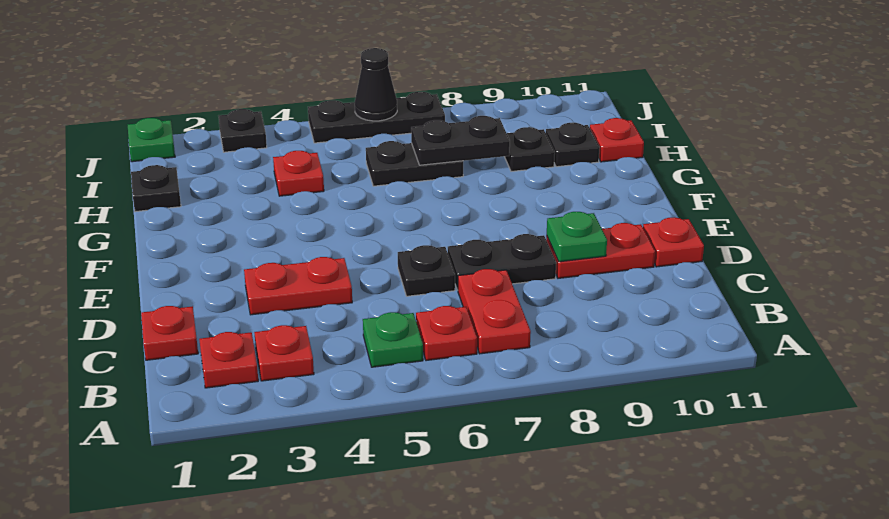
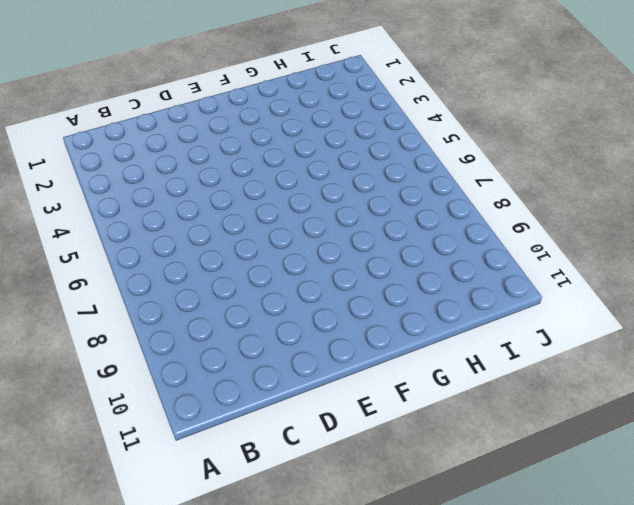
none -> red 1x1 plate [199,332,258,388]
none -> red 1x1 plate [254,325,314,381]
none -> green 1x1 plate [363,312,423,367]

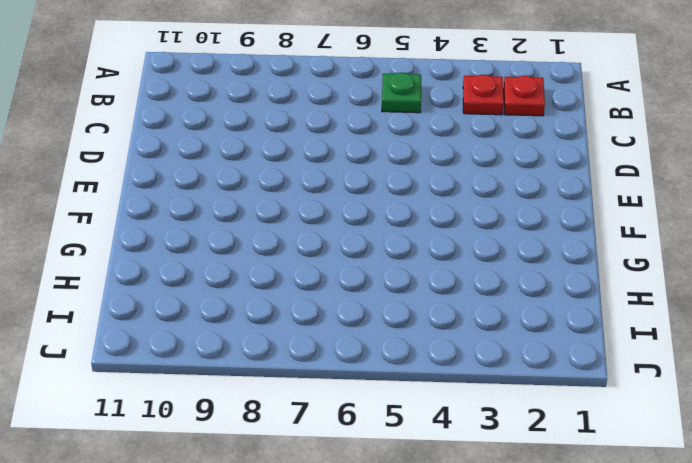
none -> red 1x1 plate [416,306,477,361]
none -> red 1x2 plate [458,269,531,354]
none -> red 1x1 plate [141,306,198,360]

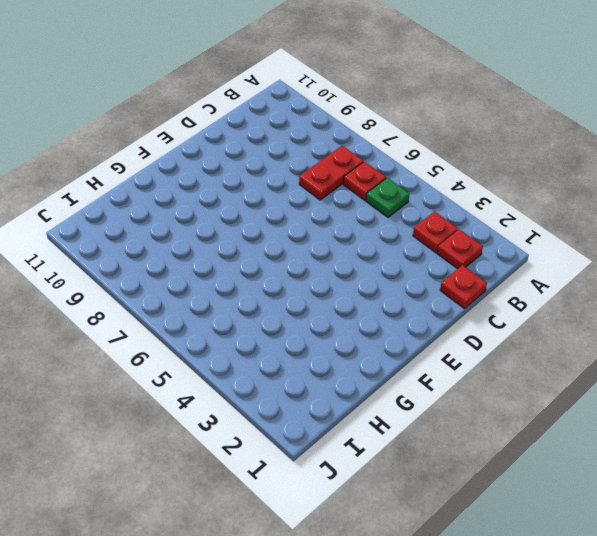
none -> red 1x2 plate [244,257,352,315]
none -> black 1x1 plate [398,245,455,296]
none -> black 1x2 plate [448,234,556,290]

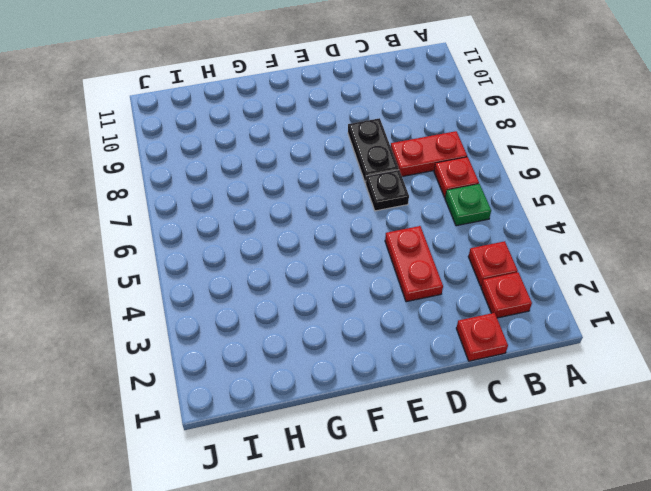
none -> red 1x2 plate [546,223,655,278]
none -> red 1x1 plate [643,217,704,267]
none -> black 1x1 plate [131,165,181,212]

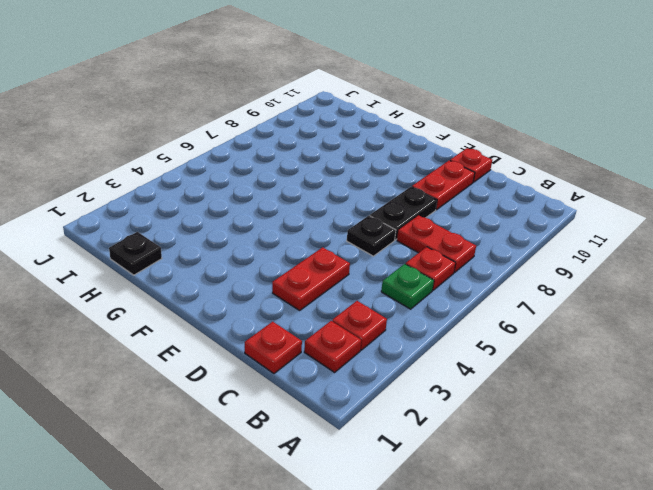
none -> red 1x1 plate [273,151,324,196]
none -> black 1x2 plate [366,141,463,186]
none -> black 1x1 plate [504,127,555,171]

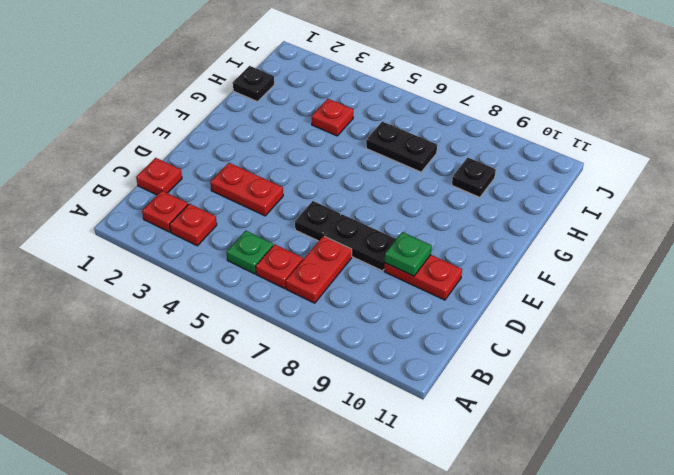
none -> red 1x1 plate [643,217,704,267]
none -> black 1x1 plate [546,123,600,167]
none -> red 1x1 plate [590,118,644,162]

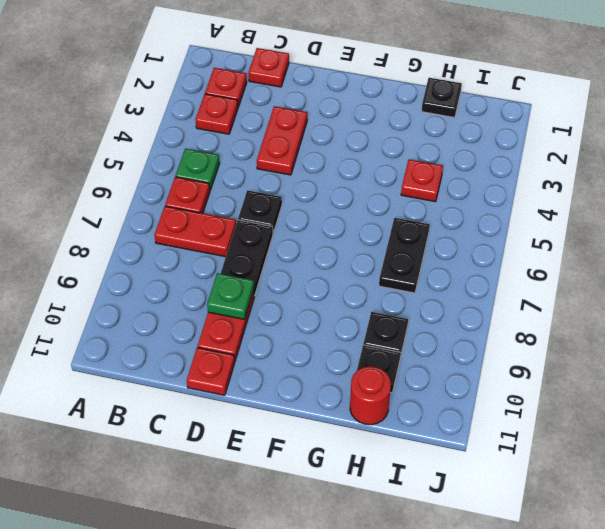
red 1x1 round brick [350,366,391,425] -> red 1x1 plate [590,118,644,162]
none -> green 1x1 plate [128,118,175,162]
none -> black 1x1 plate [219,109,267,152]
none -> black 1x3 plate [308,92,445,143]

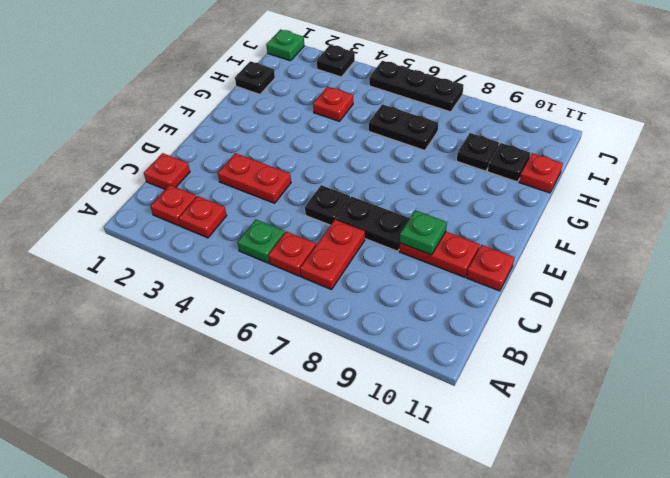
none -> black 1x2 plate [411,116,510,165]
none -> black 1x1 cone [355,48,397,121]

